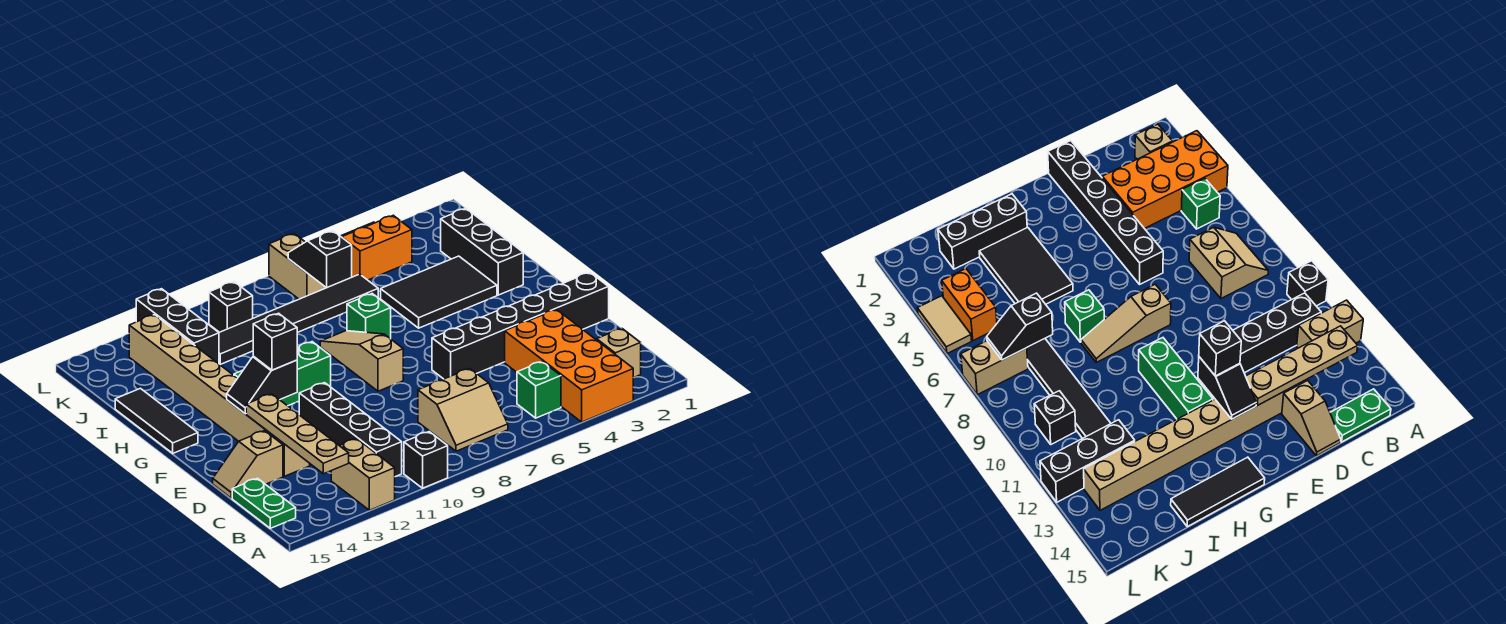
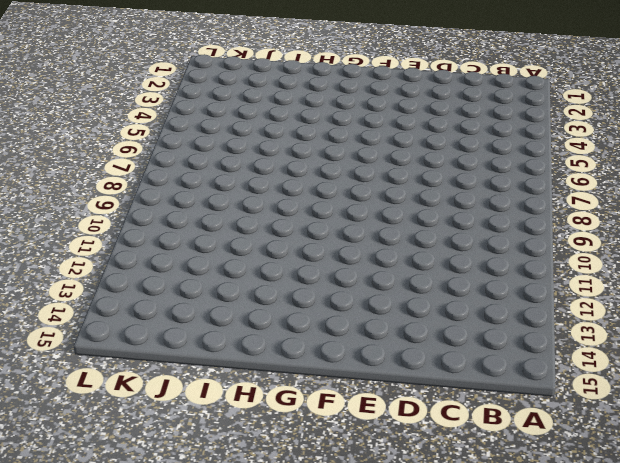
none -> orange 2x4 brick [505,309,633,422]
none -> black 1x1 brick [404,432,448,488]
none -> tan 1x2 brick [331,439,395,510]

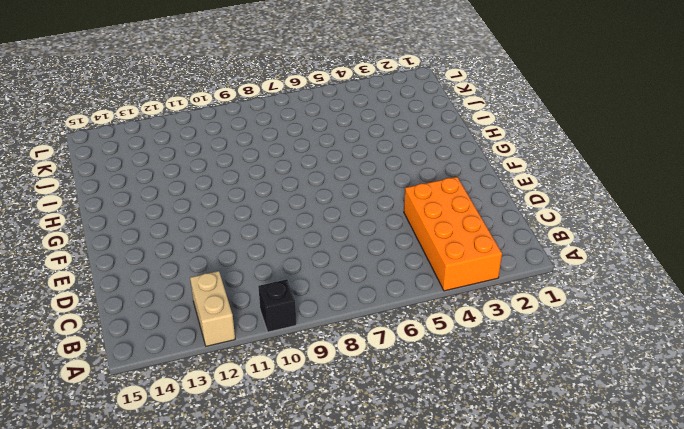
none -> tan 1x1 brick [597,328,641,378]
none -> green 1x1 brick [517,361,561,418]
none -> tan 2x2 slope [418,368,508,451]

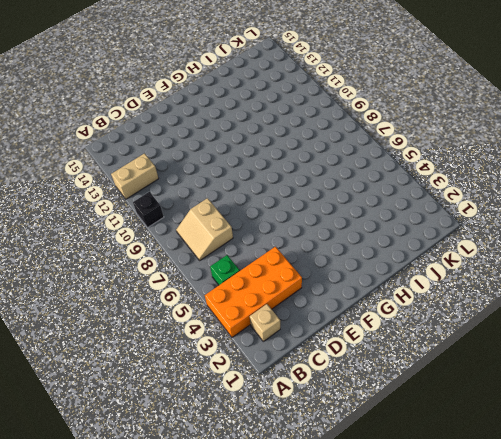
none -> black 1x4 brick [299,383,402,477]
none -> green 1x2 plate [232,478,296,528]
none -> tan 1x8 brick [129,315,310,476]

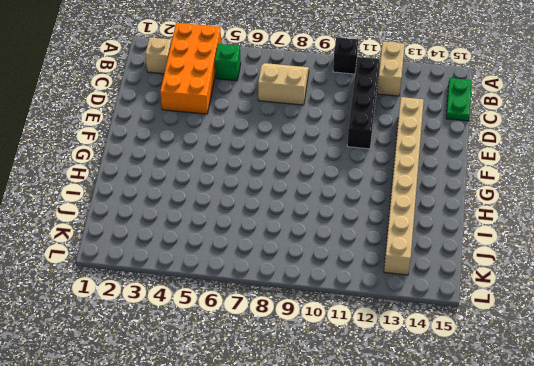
none -> tan 1x2 slope [213,431,283,498]
none -> black 1x6 brick [432,272,609,379]
none -> tan 1x3 slope [320,331,403,391]

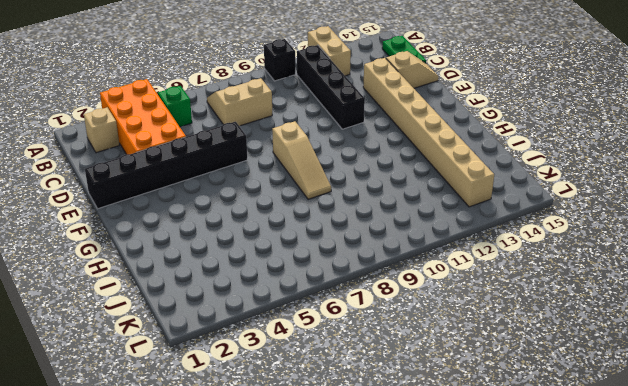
none -> green 1x3 brick [234,342,331,406]
none -> black 1x3 tile [115,388,198,453]
none -> black 1x3 brick [441,208,523,295]

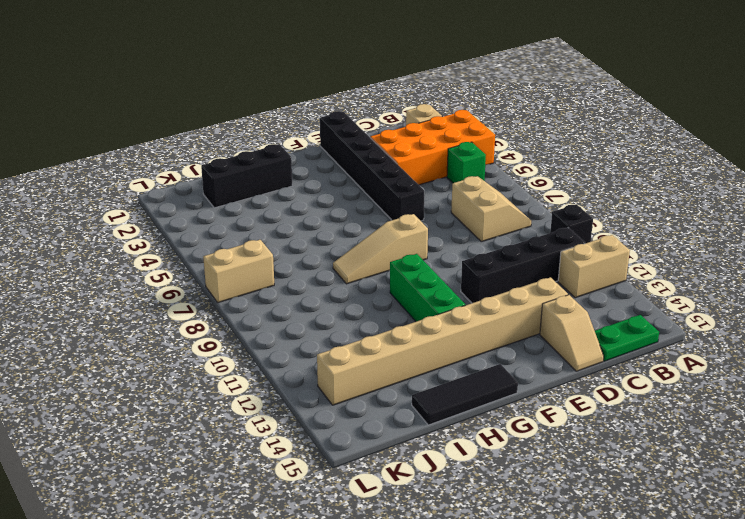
none -> black 2x3 tile [381,256,497,328]
none -> green 1x1 brick [347,294,391,339]
none -> black 1x6 tile [219,274,378,364]

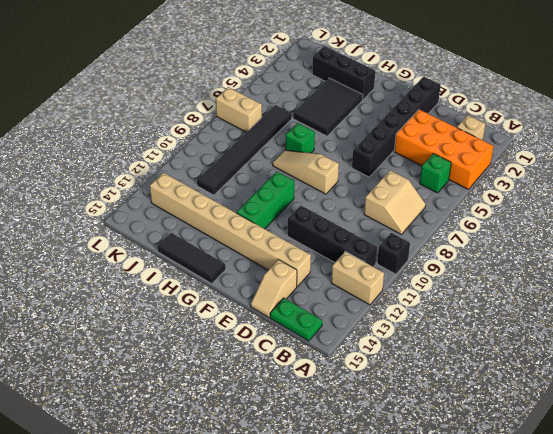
none -> black 1x3 brick [136,289,219,364]
none -> orange 1x2 brick [342,215,412,280]
none -> black 1x1 brick [209,282,253,332]

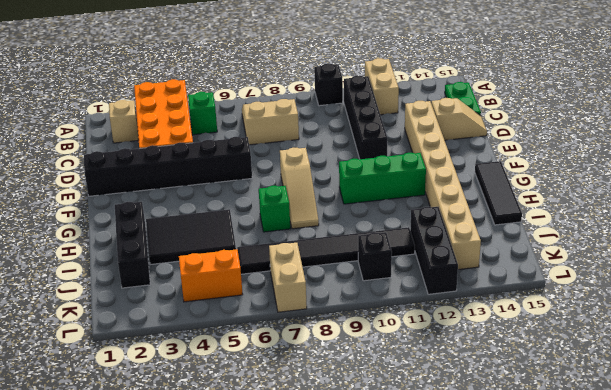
none -> tan 1x2 tile [917,296,972,354]
none -> tan 1x4 plate [246,394,349,474]
none -> black 1x2 slope [227,356,297,414]

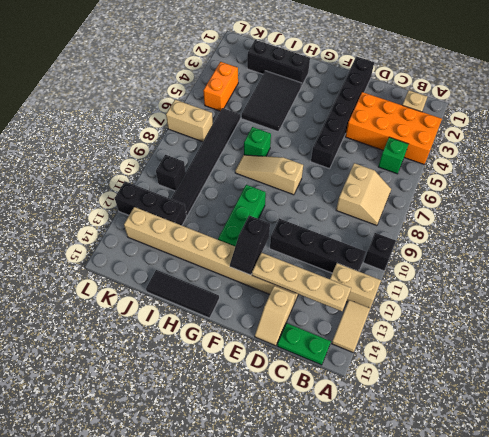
tan 1x2 tile [332,300,370,352] -> tan 1x2 tile moved to [917,296,972,354]
none -> black 1x2 slope [288,231,352,288]
none -> black 1x1 brick [253,313,297,370]

